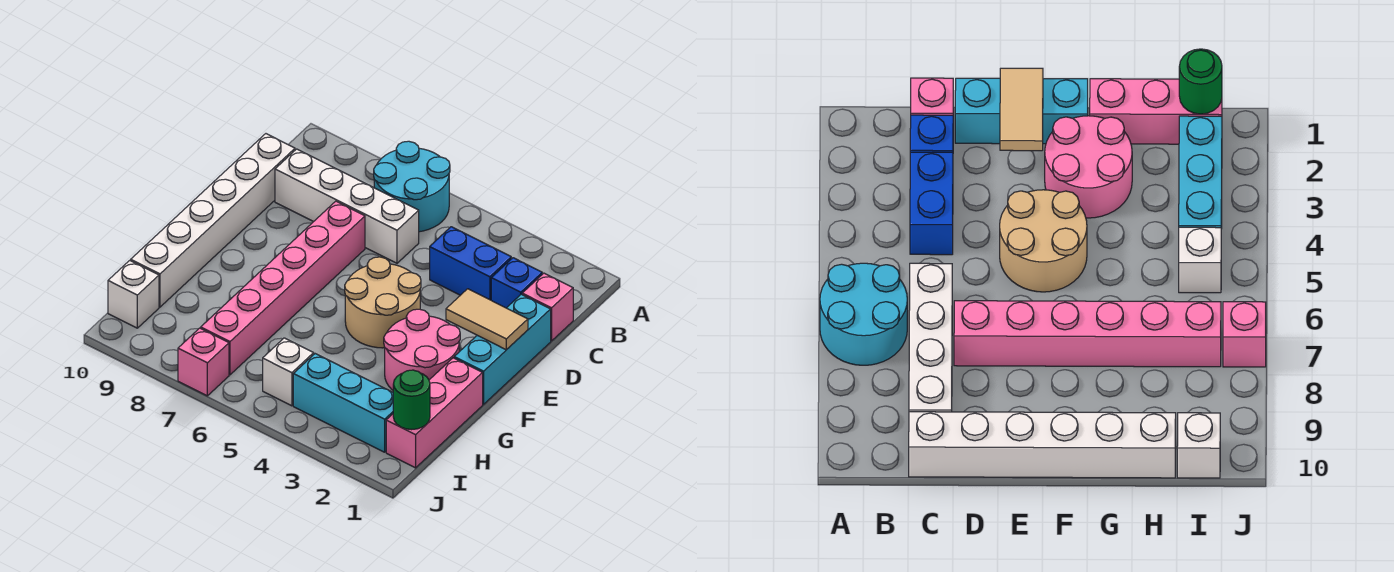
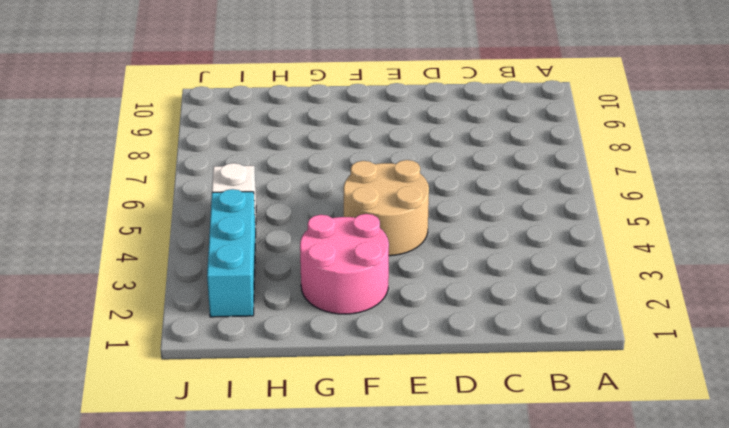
none -> cyan 2x2 round brick [374,141,450,232]
none -> pink 1x1 brick [522,273,573,341]
none -> blue 1x1 brick [491,258,542,308]

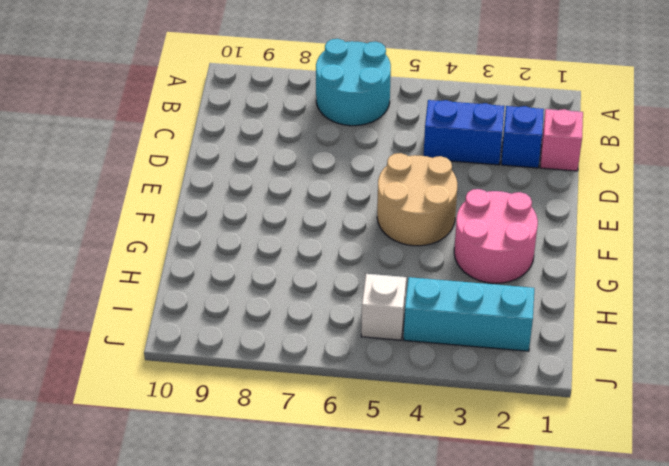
none -> white 1x4 brick [275,149,419,263]
none -> white 1x6 brick [131,134,295,307]
none -> cyan 1x3 brick [454,294,551,404]

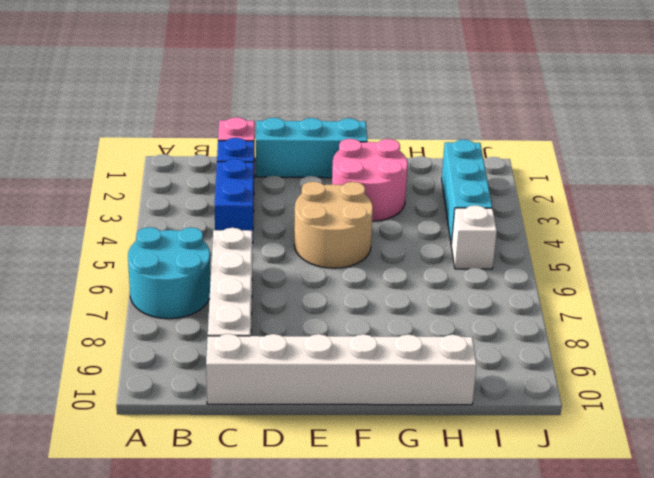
none -> pink 1x6 brick [201,201,365,375]
none -> pink 1x3 brick [386,358,483,468]
none -> white 1x1 brick [108,260,159,328]

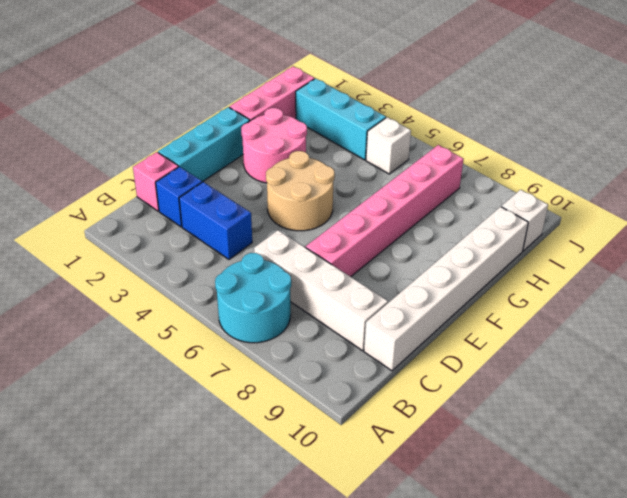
none -> pink 1x1 brick [178,328,229,396]
none -> tan 1x2 tile [446,289,528,350]
none -> green 1x1 round brick [393,370,430,430]

